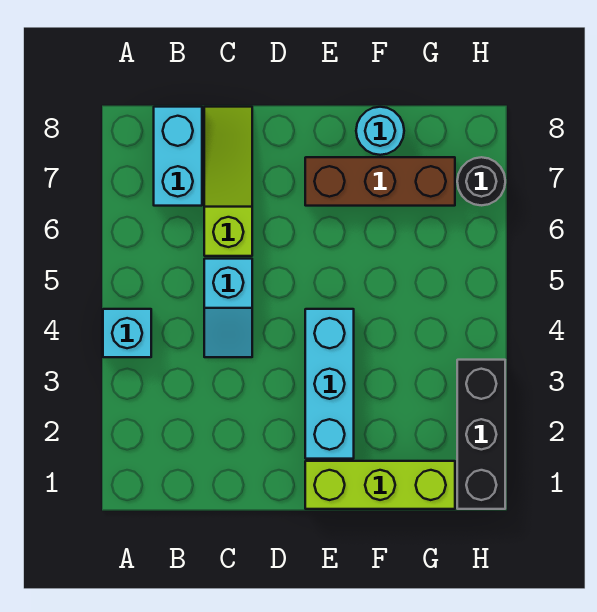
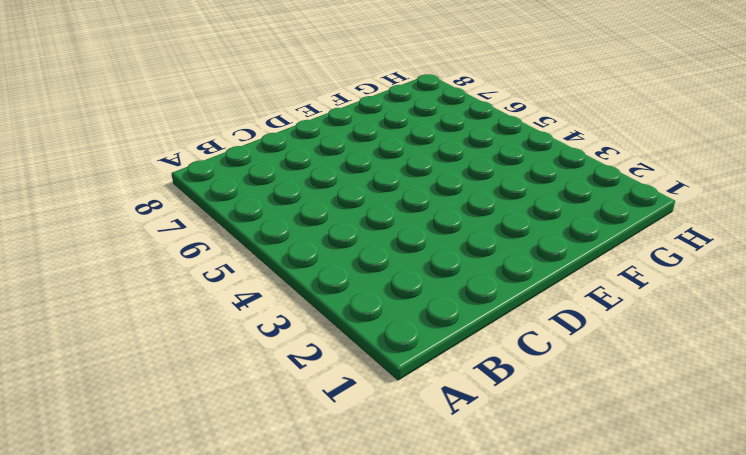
none -> cyan 1x1 brick [103,309,151,357]
none -> cyan 1x2 brick [154,107,202,206]

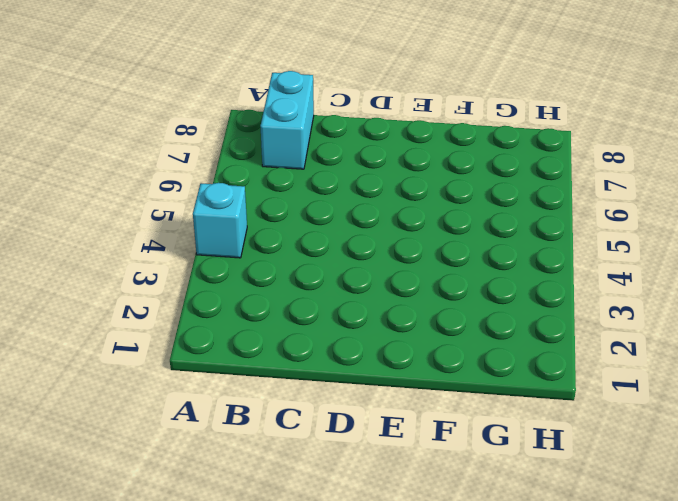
none -> cyan 1x2 slope [204,259,252,357]
none -> lime 1x3 slope [204,107,252,256]

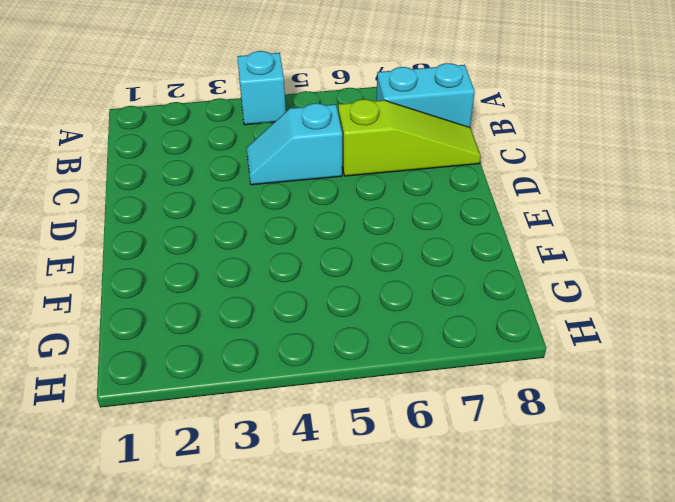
none -> lime 1x3 brick [305,461,455,509]
none -> cyan 1x3 brick [305,309,354,459]

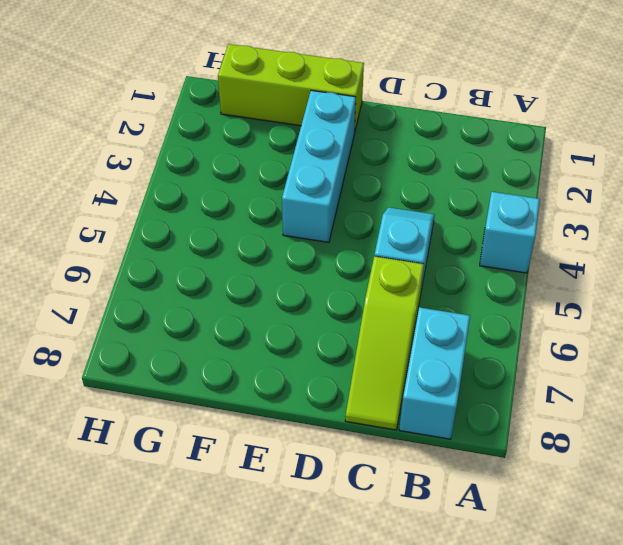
none -> brown 1x3 brick [305,157,455,206]
none -> cyan 1x1 round brick [356,107,404,155]

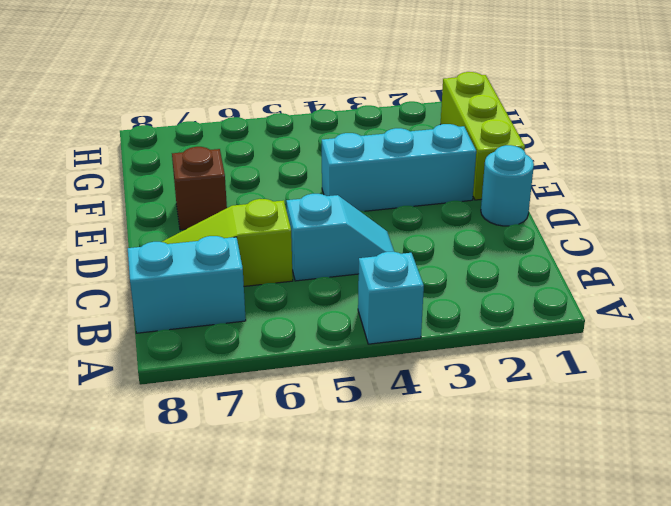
cyan 1x1 round brick [481,145,534,226] -> cyan 1x1 round brick moved to [356,107,404,155]
brown 1x1 brick [172,147,227,230] -> brown 1x3 brick [305,157,455,206]
none -> black 1x3 brick [457,360,505,509]
none -> black 1x1 round brick [457,157,505,205]

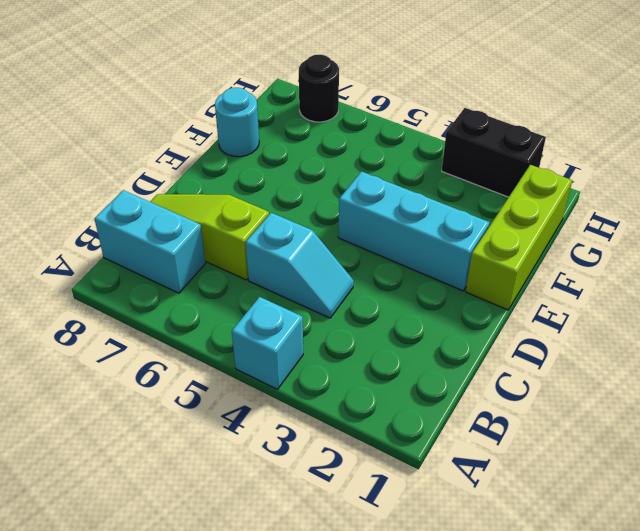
black 1x2 brick [442,108,546,197] -> black 1x3 brick [457,360,505,509]
none -> brown 1x3 brick [305,157,455,206]

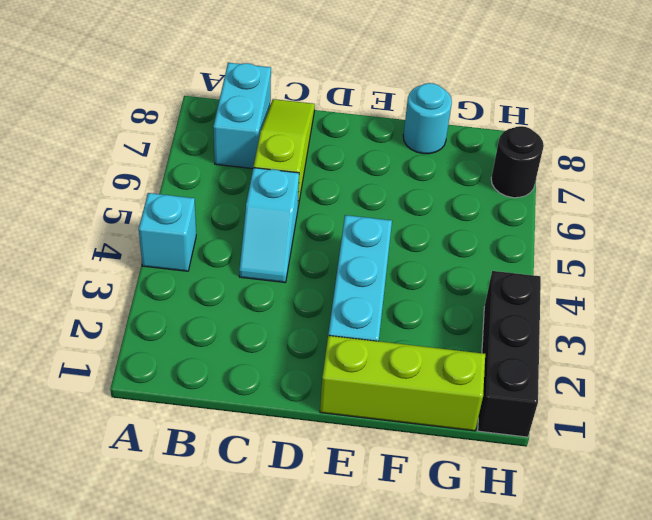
none -> brown 1x3 brick [305,157,455,206]

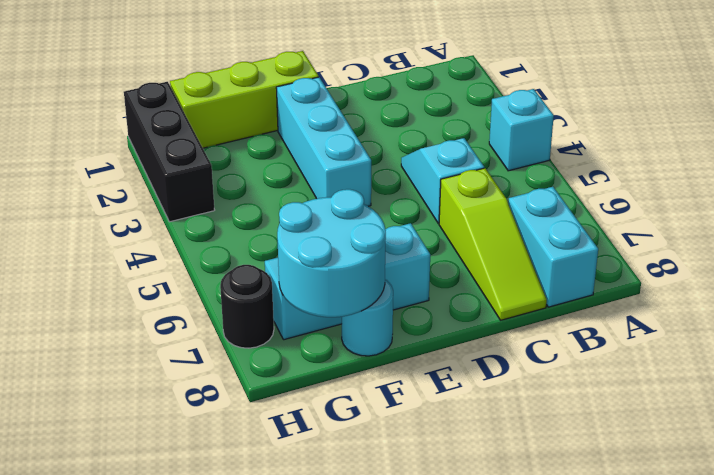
cyan 1x3 brick [265,223,430,340] -> brown 1x3 brick [305,157,455,206]
cyan 2x2 round brick [277,189,386,317] -> none

